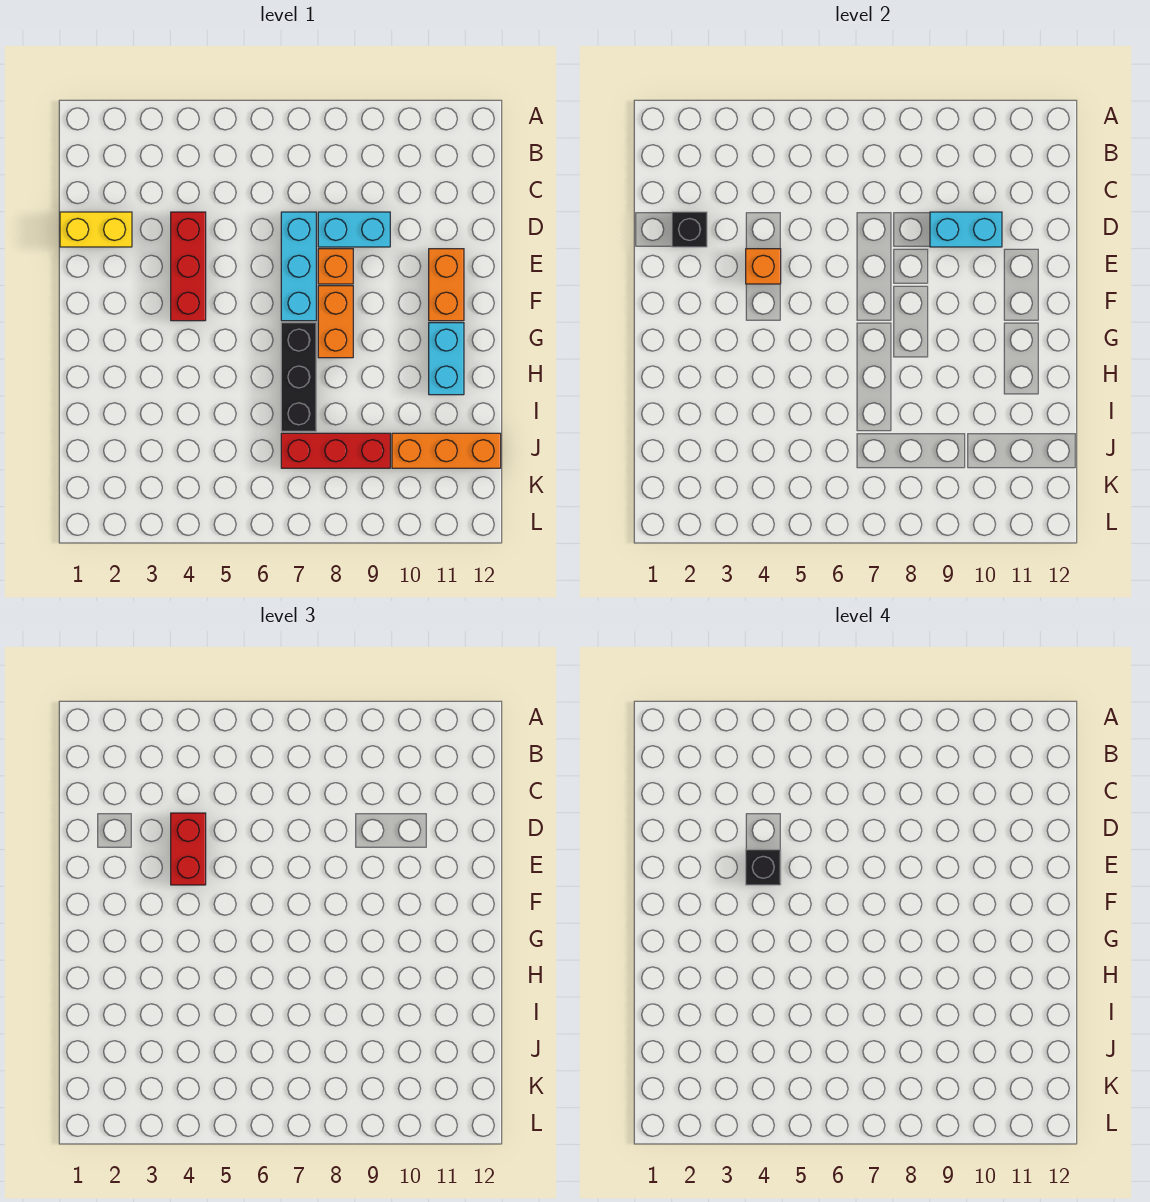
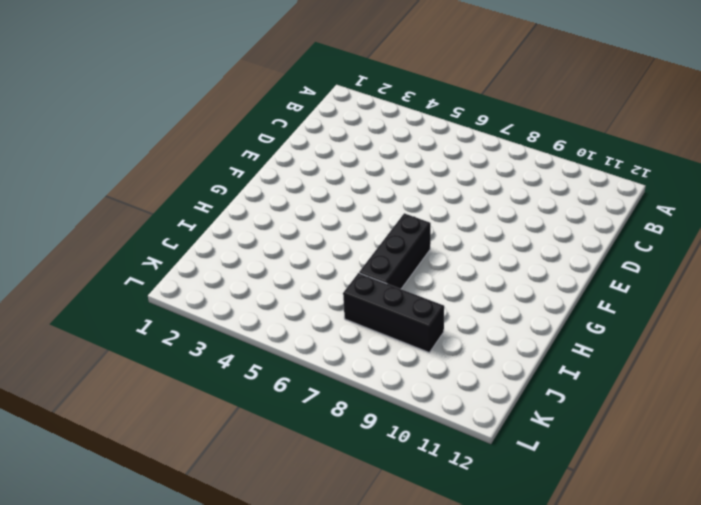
black 1x3 brick [343,273,444,353] -> red 1x3 brick [281,433,390,468]
none -> yellow 1x2 brick [60,212,132,247]
none -> red 1x3 brick [171,212,206,321]
none -> cyan 1x3 brick [281,212,316,321]

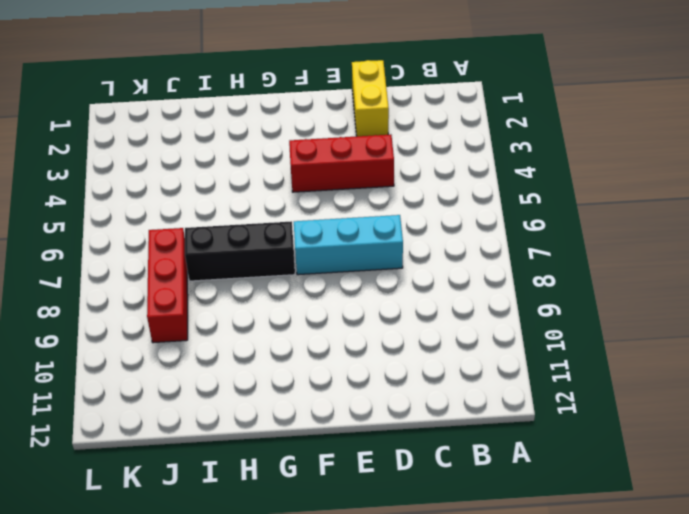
none -> cyan 1x2 brick [318,212,390,247]
none -> orange 1x1 brick [318,249,353,284]
none -> orange 1x2 brick [429,249,464,321]

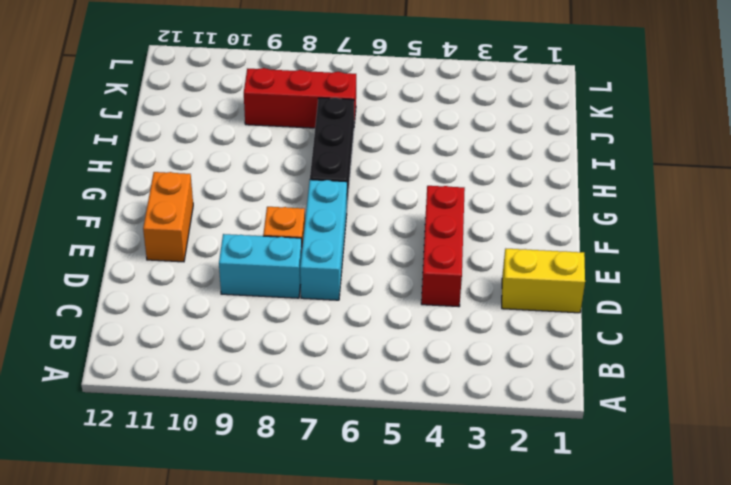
none -> orange 1x2 brick [318,286,353,358]
none -> cyan 1x2 brick [429,323,464,395]
none -> orange 1x3 brick [392,433,501,468]

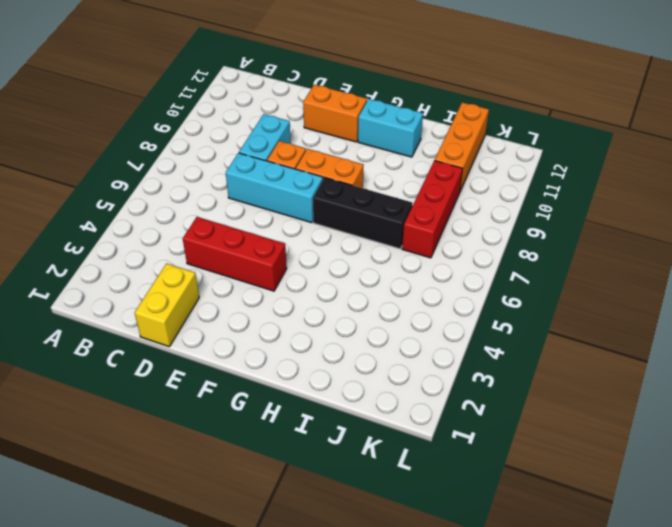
none -> black 1x1 brick [672,212,707,247]
none -> cyan 1x2 brick [930,212,1002,247]
none -> orange 1x1 brick [746,249,781,284]

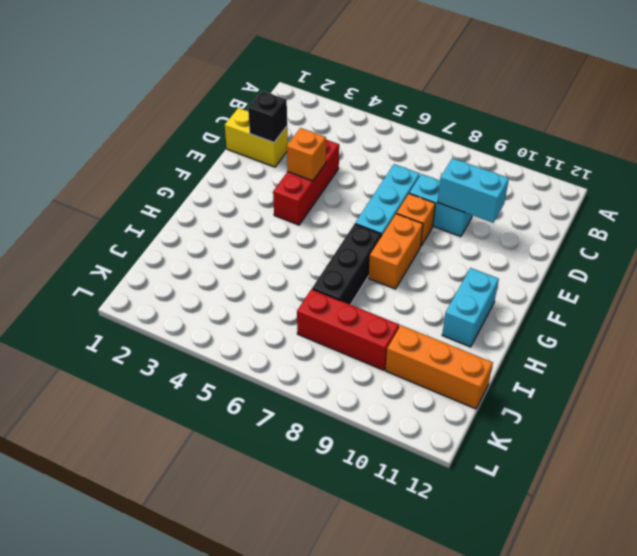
none -> orange 1x2 brick [429,249,464,321]
none -> red 1x2 brick [171,813,206,885]
none -> black 1x1 brick [746,850,781,885]

